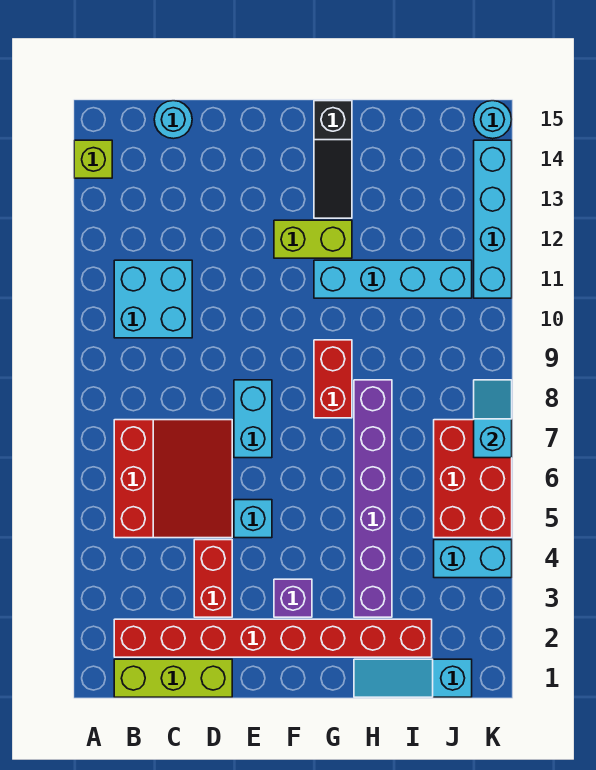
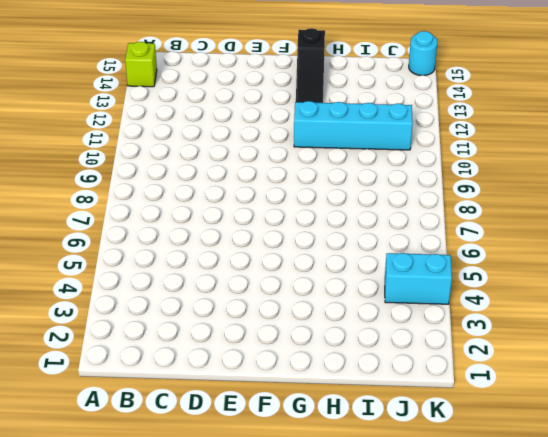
none -> lime 1x3 brick [114,659,232,697]
none -> red 1x8 brick [114,619,432,657]
none -> red 3x3 slope [114,420,232,538]

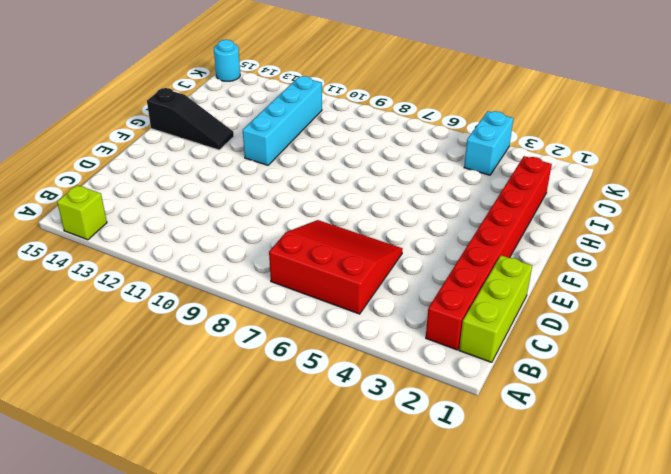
none -> cyan 2x2 brick [114,260,192,338]
none -> cyan 1x1 round brick [154,101,192,139]
none -> red 1x2 brick [194,540,232,617]

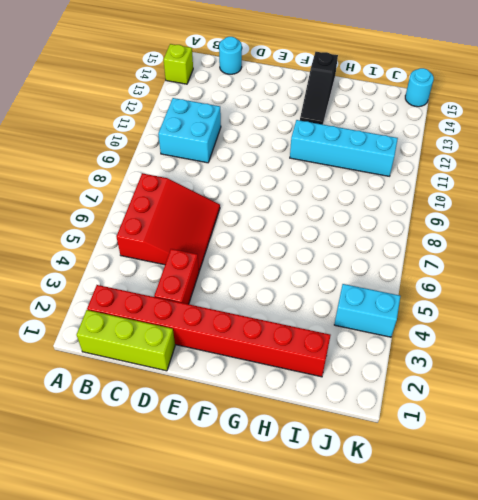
none -> cyan 1x1 brick [234,500,272,538]
none -> cyan 1x2 brick [234,380,272,458]
none -> purple 1x1 brick [274,579,312,617]

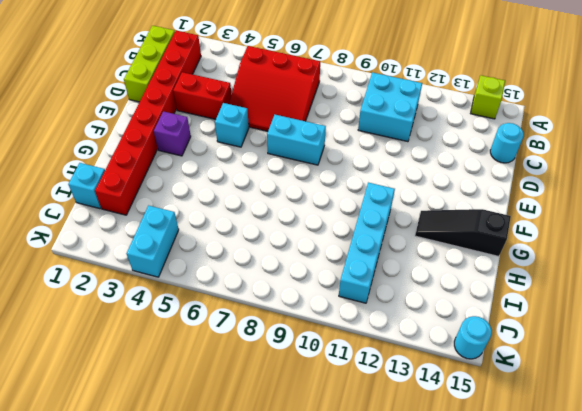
cyan 1x1 brick [68,163,105,209] -> cyan 1x3 slope [354,659,472,697]
none -> lime 1x2 brick [274,220,352,258]
none -> red 1x2 brick [314,340,352,418]
none -> purple 1x6 brick [354,380,392,617]

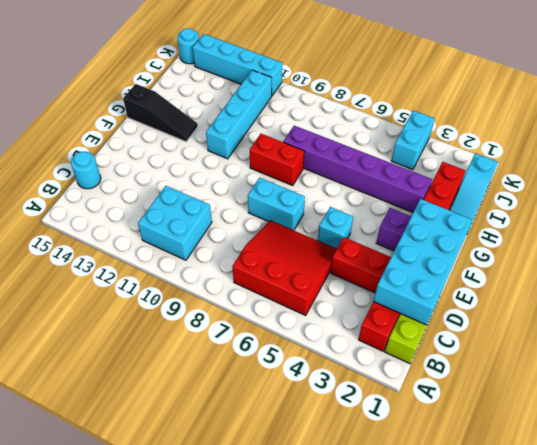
cyan 2x4 brick [373,199,472,325] -> none
none -> lime 1x1 brick [74,140,112,178]
none -> lime 1x2 brick [274,220,352,258]
none -> red 2x3 brick [434,420,512,538]

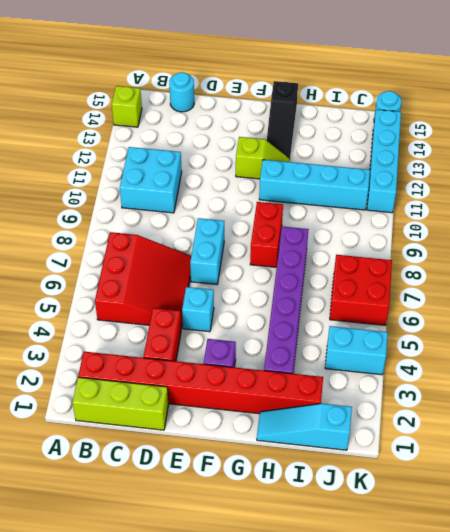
lime 1x2 slope [236,137,290,179] -> lime 1x2 brick [274,220,352,258]
red 2x2 brick [330,255,392,325] -> red 2x3 brick [434,420,512,538]
none -> cyan 1x2 slope [474,380,512,458]

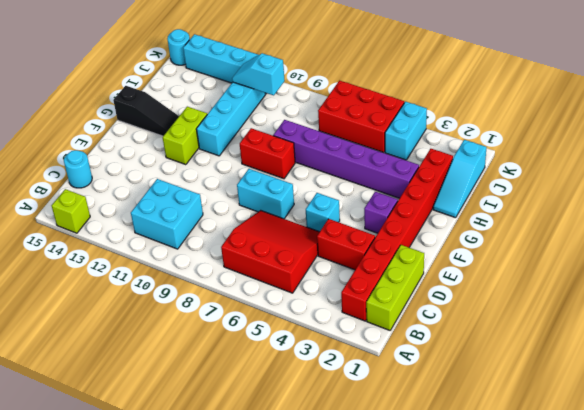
cyan 1x2 slope [232,53,285,95] -> cyan 1x2 slope moved to [474,380,512,458]

